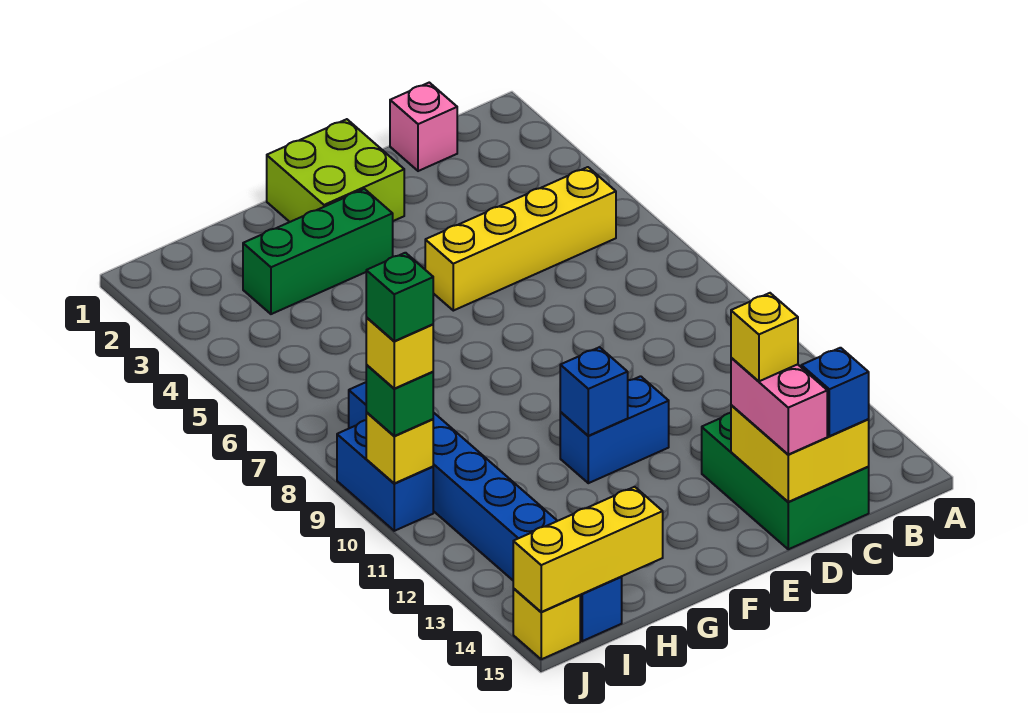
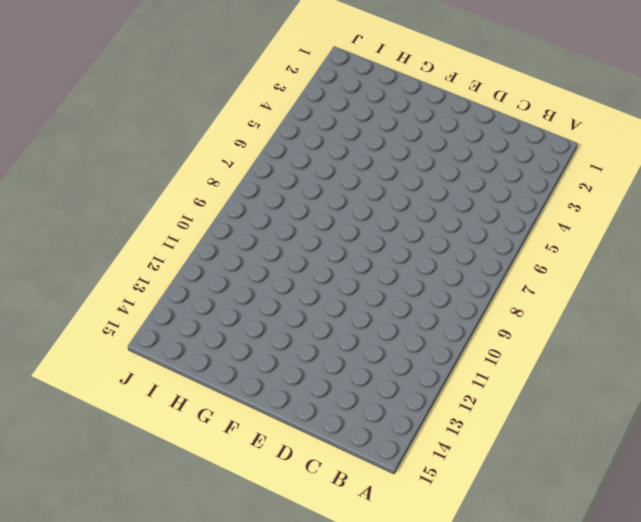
none -> yellow 1x4 brick [425,167,616,311]
none -> pink 1x1 brick [390,83,457,171]
none -> green 2x3 brick [702,413,869,549]

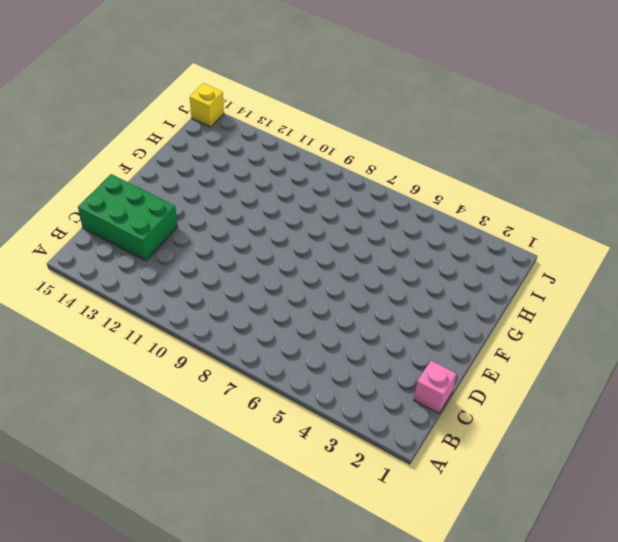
none -> yellow 1x4 brick [425,167,616,311]
none -> lime 2x2 brick [267,119,404,222]
none -> blue 1x2 brick [560,376,669,483]

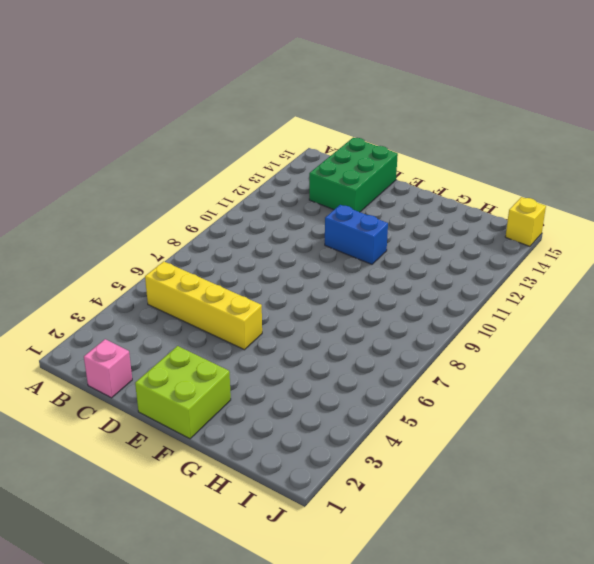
none -> green 1x3 brick [243,189,393,314]
none -> blue 1x8 brick [349,382,622,641]
none -> blue 1x2 brick [337,420,433,531]

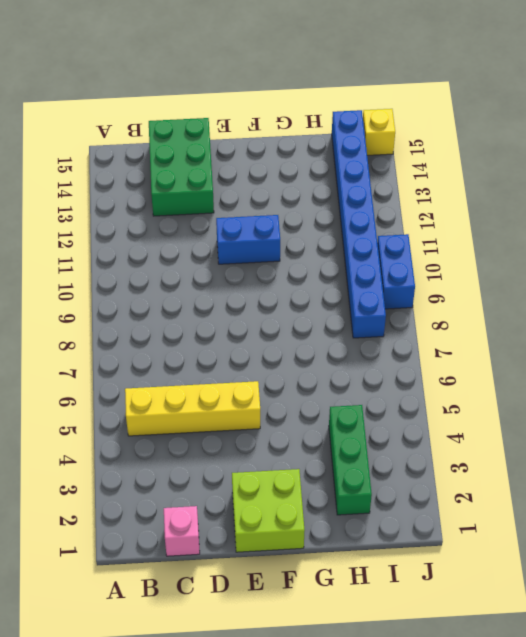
green 1x3 brick [329,405,372,515] -> green 1x3 brick turned to [243,189,393,314]
none -> yellow 2x2 brick [731,405,869,502]
none -> blue 1x1 brick [560,347,628,436]
none -> yellow 1x3 brick [513,487,663,612]

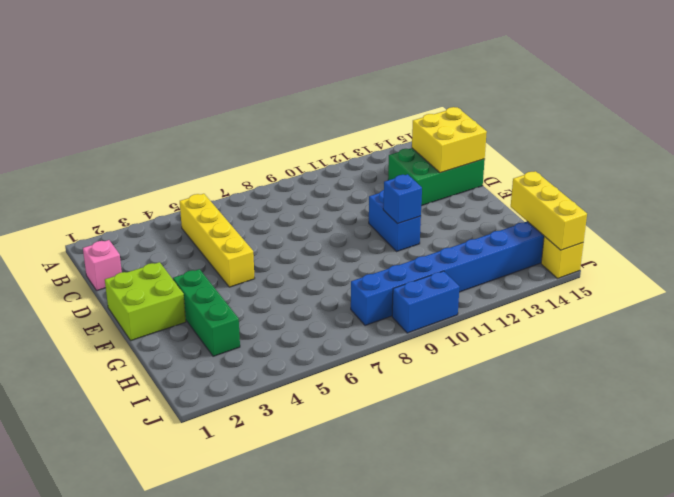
none -> yellow 1x1 brick [366,412,433,483]
none -> blue 1x1 brick [801,348,869,436]
none -> pink 1x2 brick [731,358,827,454]

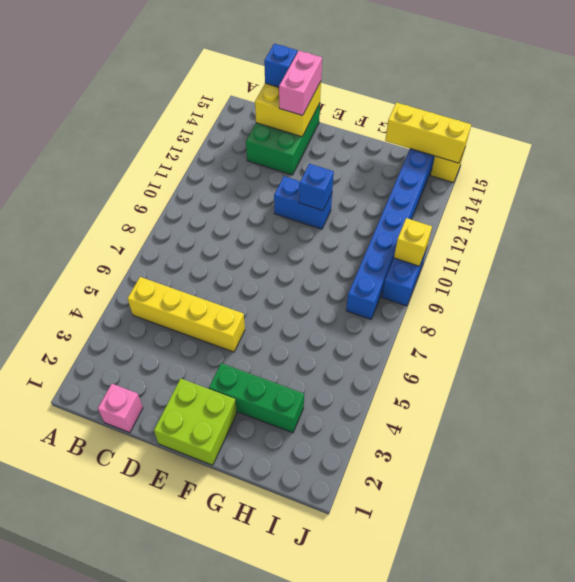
none -> green 1x1 brick [366,365,433,436]
none -> yellow 1x1 brick [731,293,798,381]
none -> yellow 1x1 brick [366,318,433,389]

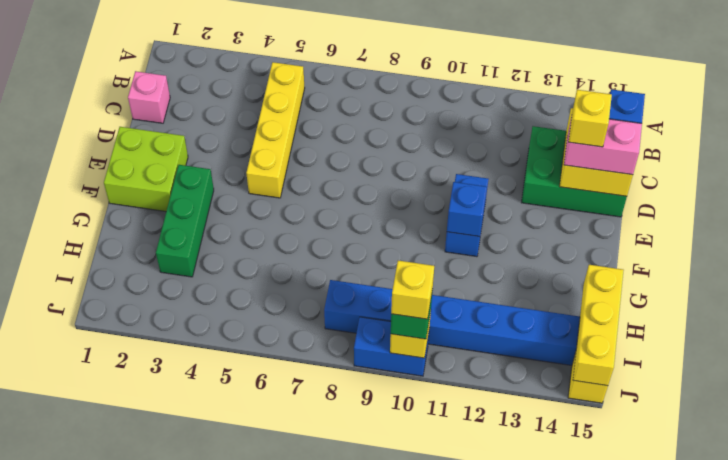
none -> green 1x1 brick [366,253,433,341]

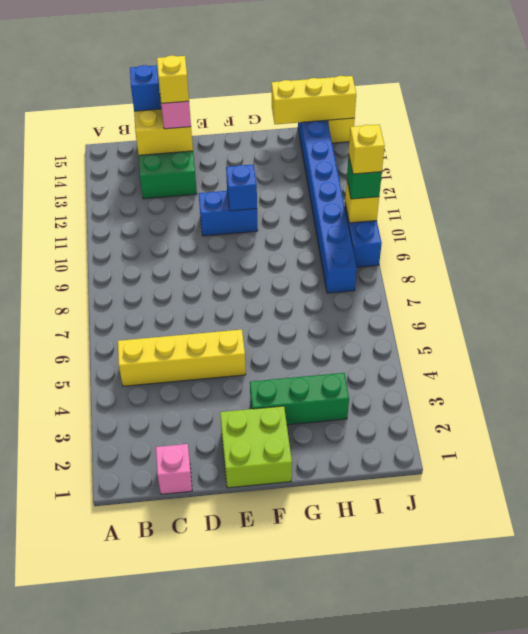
none -> green 1x1 brick [366,253,433,341]

